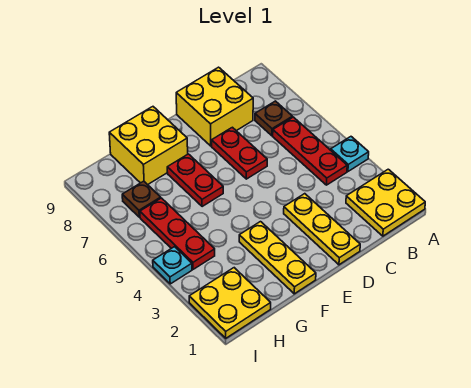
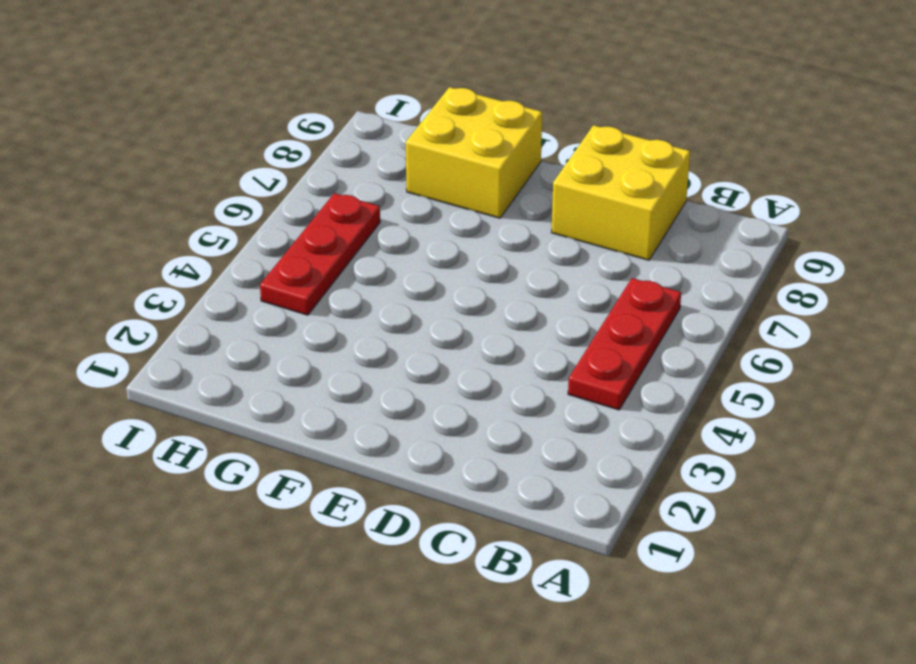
none -> yellow 2x2 plate [346,169,425,236]
none -> cyan 1x1 plate [331,137,369,171]
none -> brown 1x1 plate [255,101,292,136]

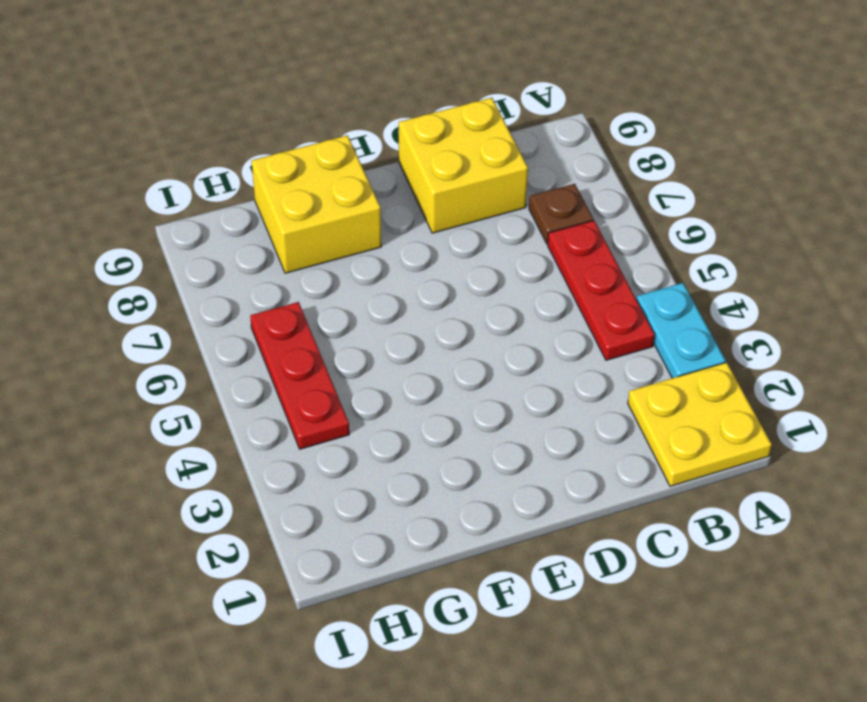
cyan 1x2 plate [636,283,726,378] -> cyan 1x1 plate [331,137,369,171]
none -> yellow 1x3 plate [284,194,360,265]
none -> red 1x2 plate [212,127,267,179]
none -> yellow 1x3 plate [239,222,316,294]

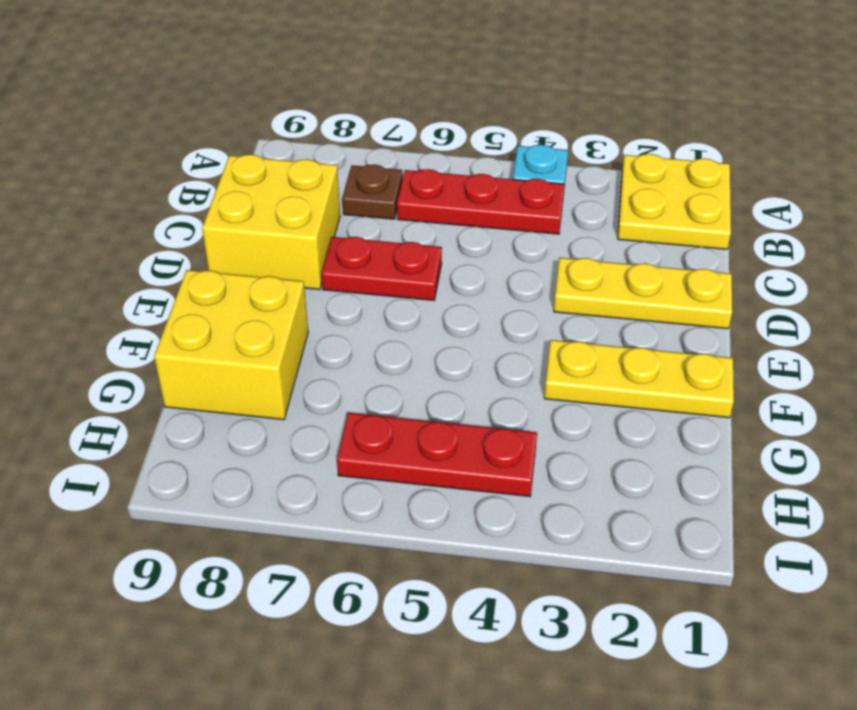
none -> red 1x2 plate [167,154,223,207]
none -> yellow 2x2 plate [189,268,271,338]
none -> brown 1x1 plate [122,181,161,217]

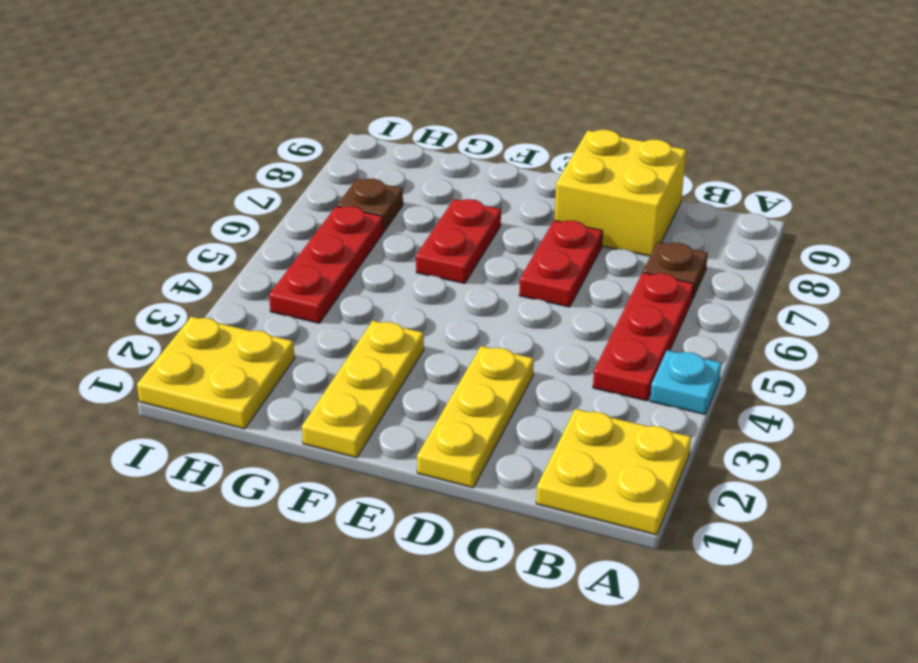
none -> yellow 2x2 brick [109,107,188,185]
none -> cyan 1x1 plate [153,247,192,284]

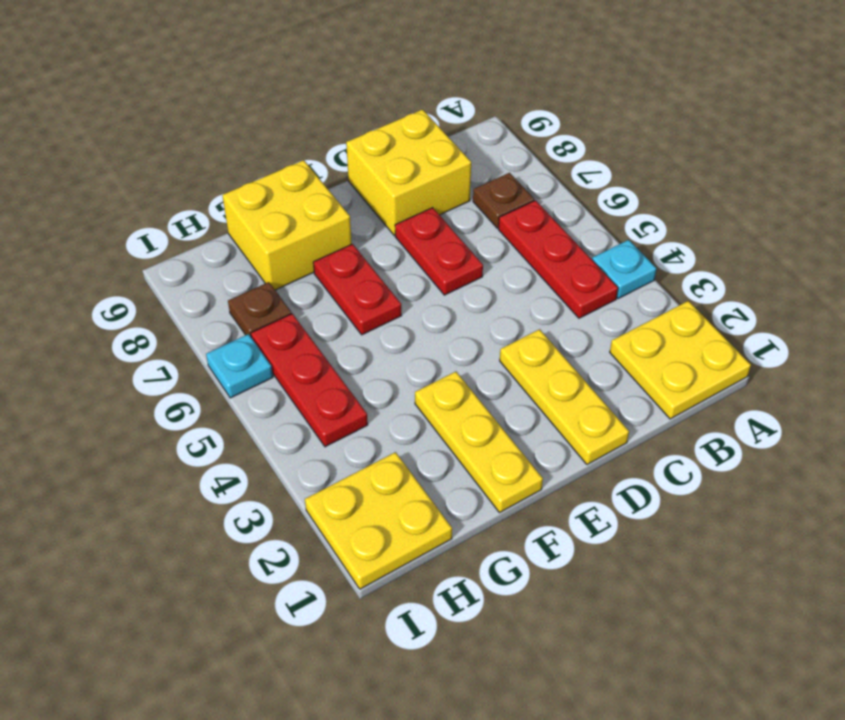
cyan 1x1 plate [206,334,273,398] -> cyan 1x1 plate moved to [153,247,192,284]

